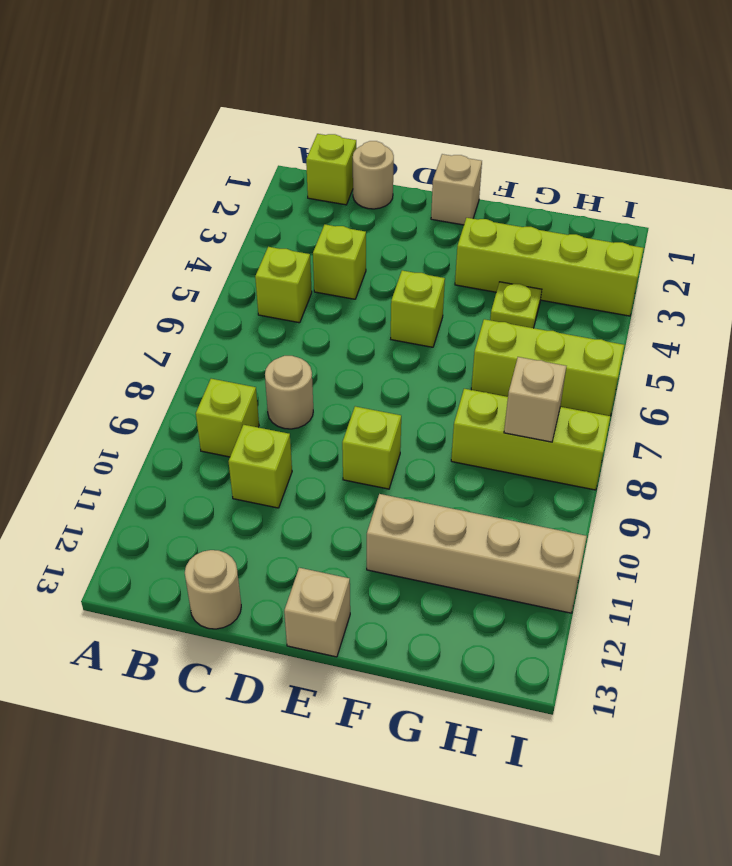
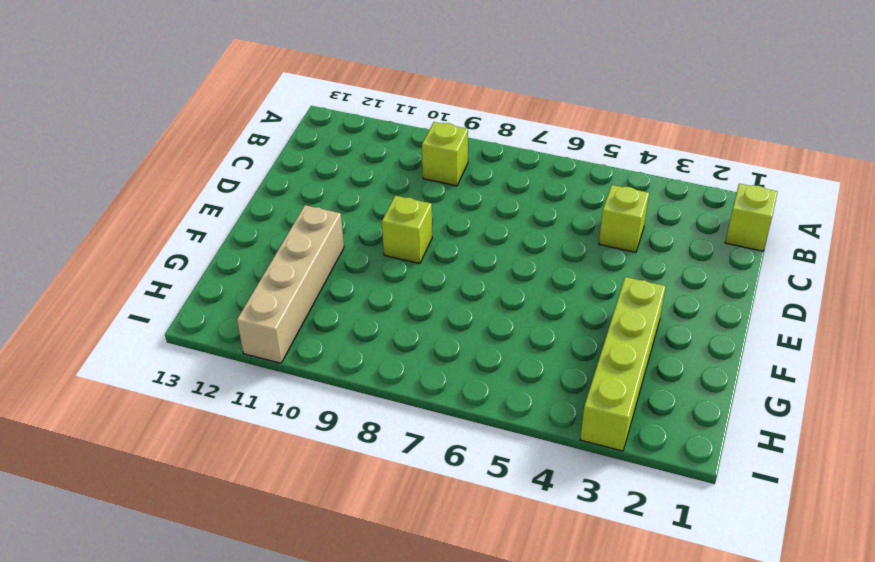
none -> lime 1x1 brick [255,247,312,323]
none -> tan 1x1 round brick [353,141,394,209]
none -> tan 1x1 round brick [265,356,313,429]

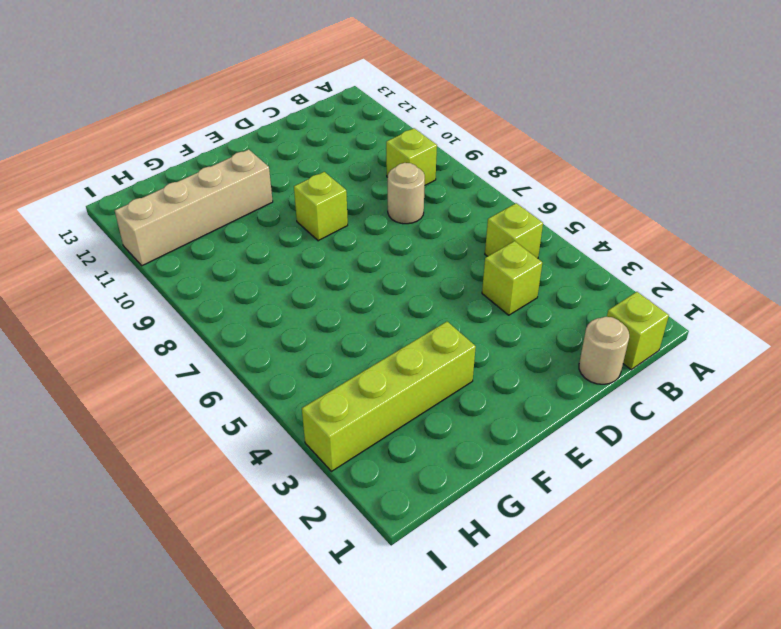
none -> lime 1x1 brick [228,425,292,508]
none -> tan 1x1 round brick [185,550,241,629]
none -> tan 1x1 brick [431,154,482,225]

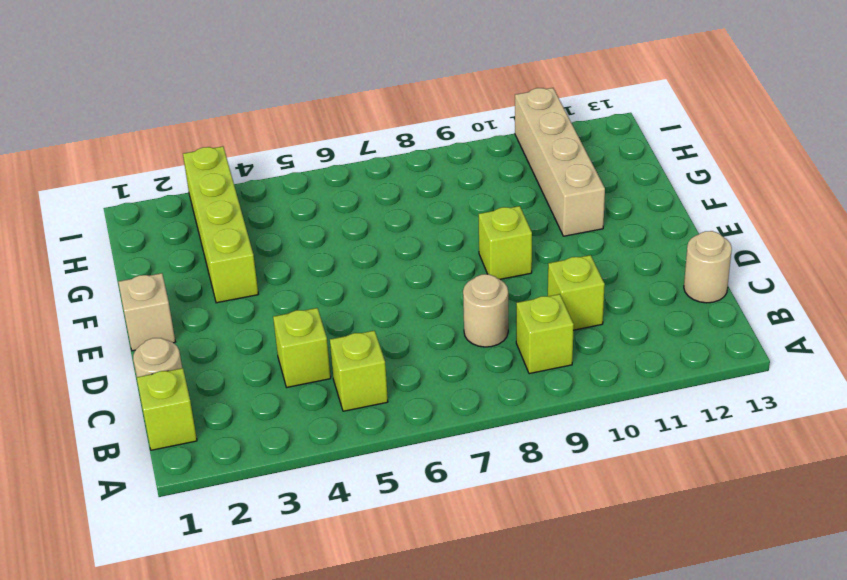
none -> lime 1x1 brick [391,270,445,347]
none -> tan 1x1 brick [284,568,350,657]
none -> lime 1x1 plate [490,282,542,328]

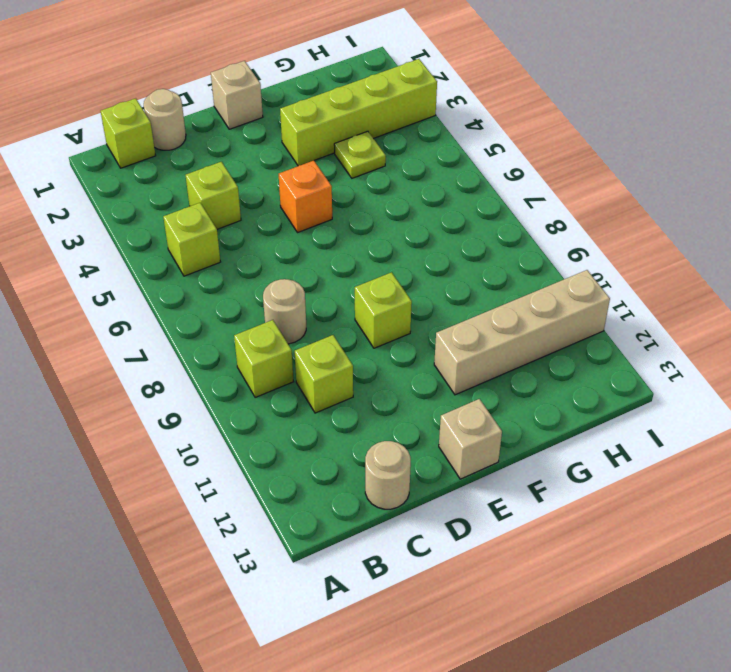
orange 1x1 brick [279,161,332,233] -> lime 1x1 brick [391,270,445,347]
none -> lime 1x3 brick [471,319,624,416]
none -> lime 1x3 brick [451,389,610,490]
none -> tan 1x1 brick [504,357,566,442]

